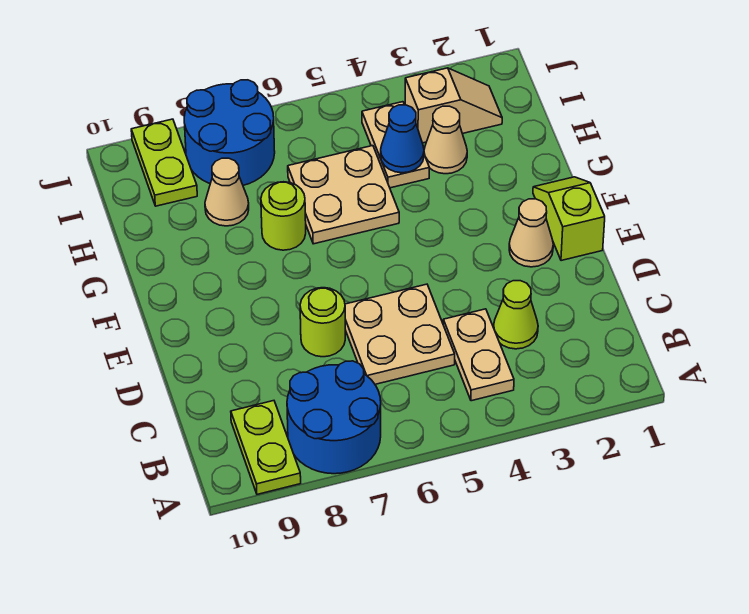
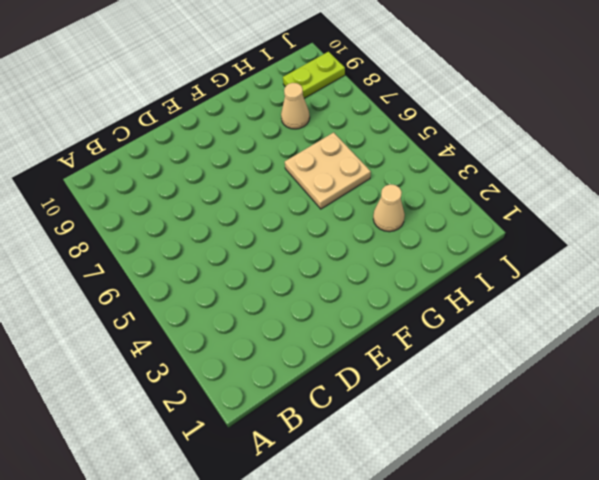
none -> blue 2x2 round brick [287,361,381,474]
none -> lime 1x2 plate [231,401,301,494]
none -> tan 1x2 plate [443,309,514,401]

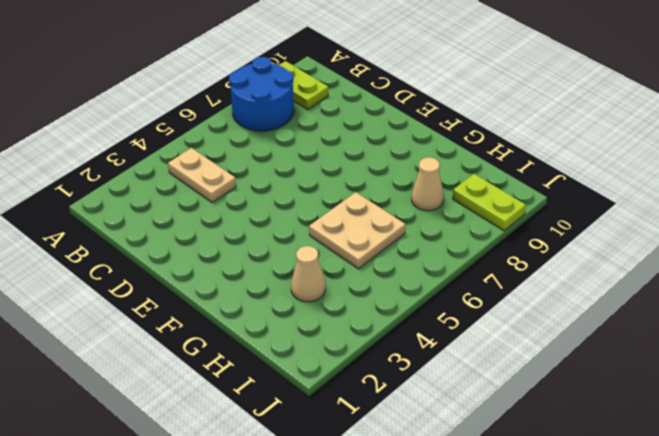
none -> lime 1x1 cone [494,281,538,349]
none -> tan 2x2 plate [345,284,455,384]
none -> lime 1x1 round brick [300,288,345,357]

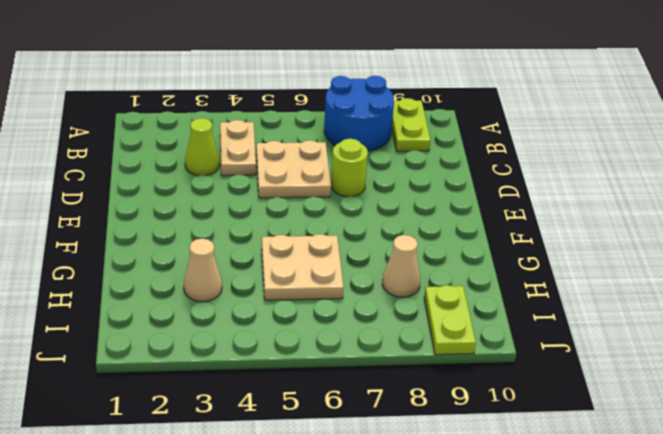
none -> lime 1x2 slope [533,177,605,261]
none -> tan 1x1 cone [509,199,553,267]
none -> lime 1x1 round brick [261,182,306,250]

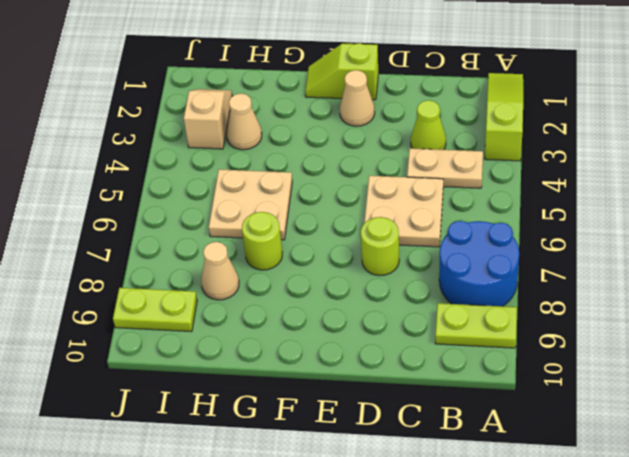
lime 1x3 slope [485,73,523,161] -> none
none -> tan 1x2 plate [362,102,429,188]
none -> blue 2x2 round brick [184,80,275,185]
none -> blue 1x1 cone [381,105,424,173]

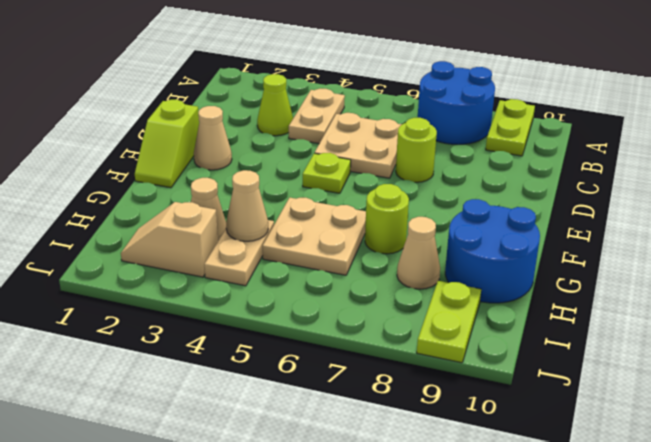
lime 1x1 plate [303,153,351,193] -> none
blue 2x2 round brick [445,199,540,303] -> blue 2x2 round brick moved to [184,80,275,185]
tan 1x1 cone [226,170,268,241] -> blue 1x1 cone [381,105,424,173]

